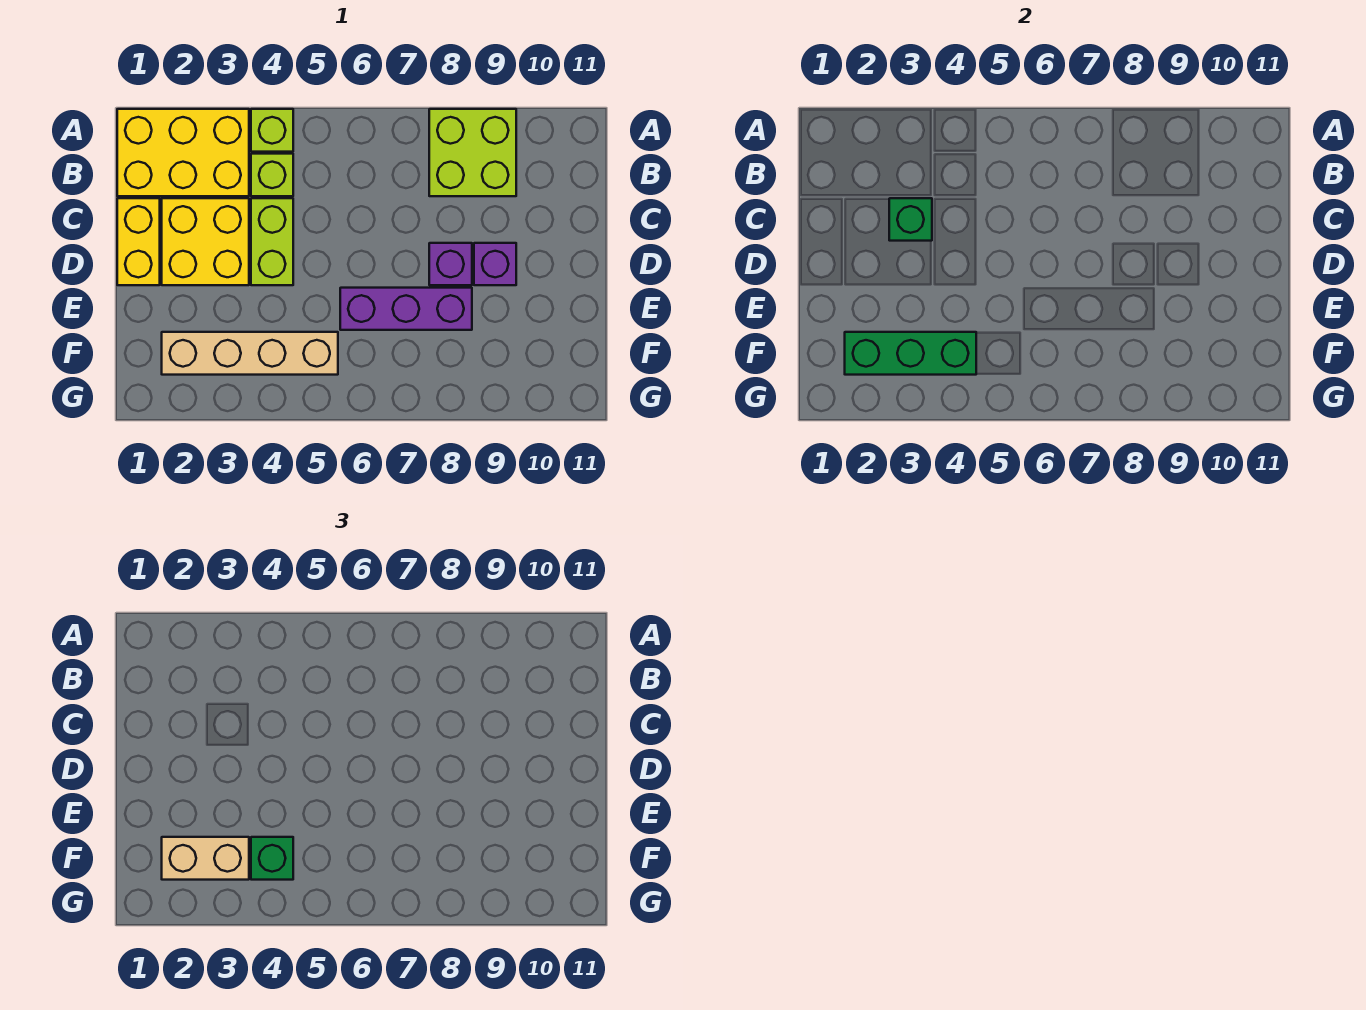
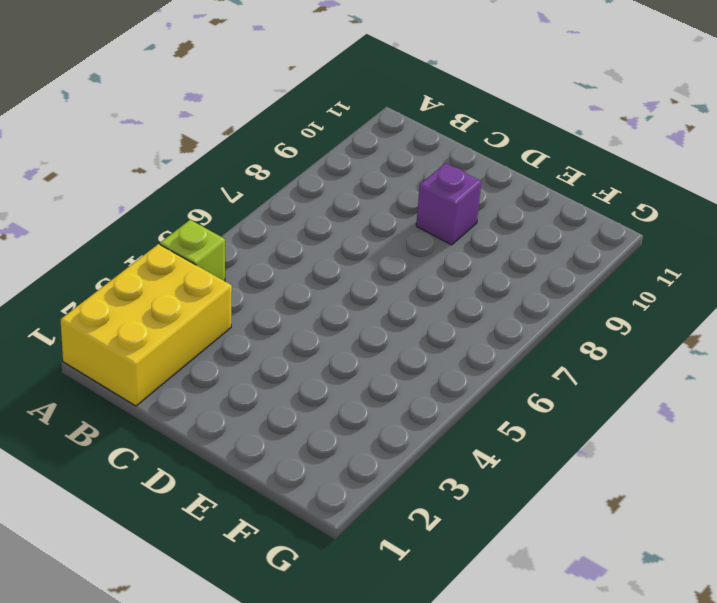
none -> lime 2x2 brick [429,109,516,196]
none -> lime 1x1 brick [251,154,293,196]
none -> yellow 1x2 brick [117,198,160,285]

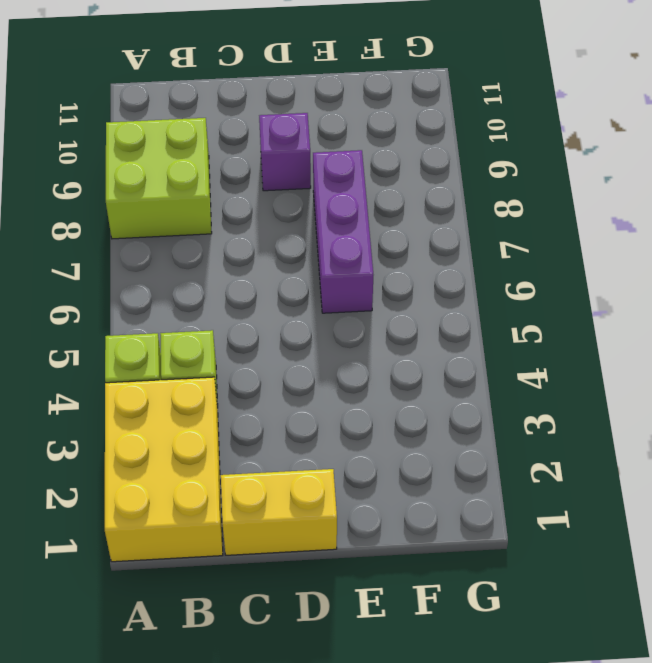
none -> yellow 2x2 brick [162,198,249,285]
none -> lime 1x2 brick [251,198,293,285]
none -> purple 1x1 brick [429,243,472,285]

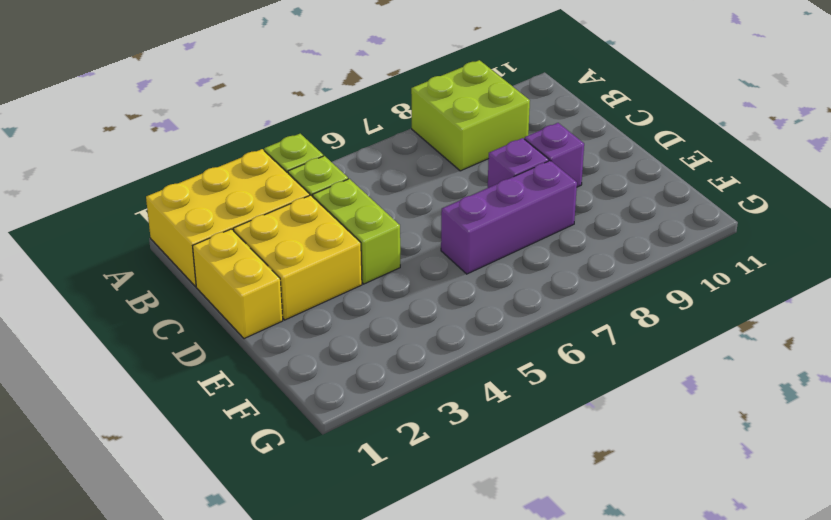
none -> tan 1x4 brick [162,332,338,375]
none -> green 1x1 brick [889,198,932,241]
none -> green 1x3 brick [845,332,976,375]

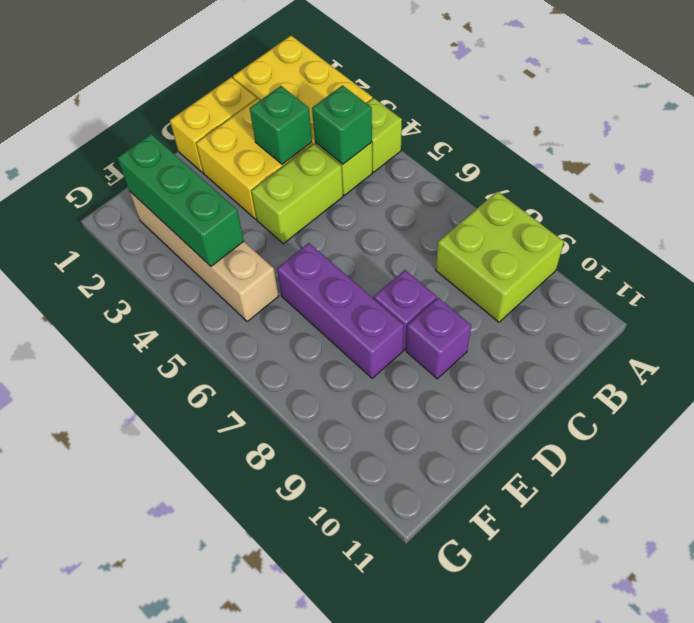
green 1x1 brick [312,85,372,164] -> green 1x1 brick moved to [251,837,293,880]
none -> tan 1x2 brick [162,837,249,880]

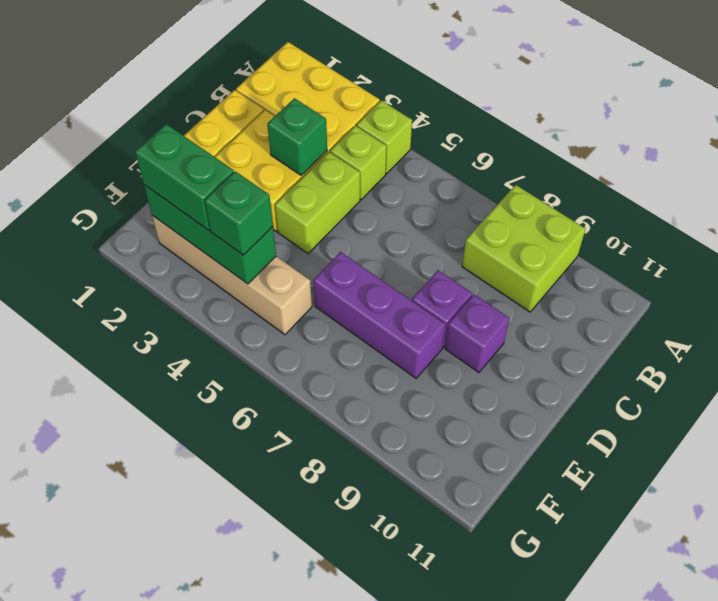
green 1x2 brick [135,124,234,230] -> tan 1x2 brick [162,837,249,880]

